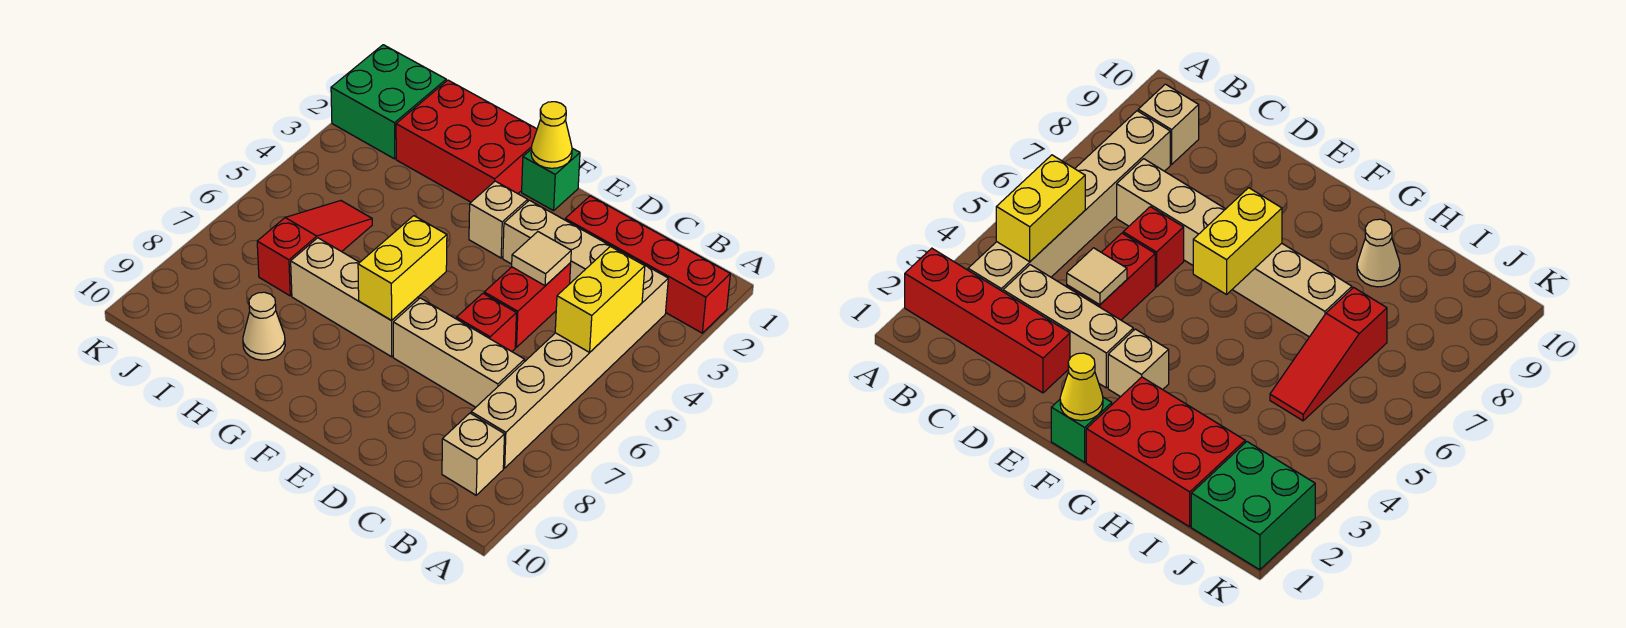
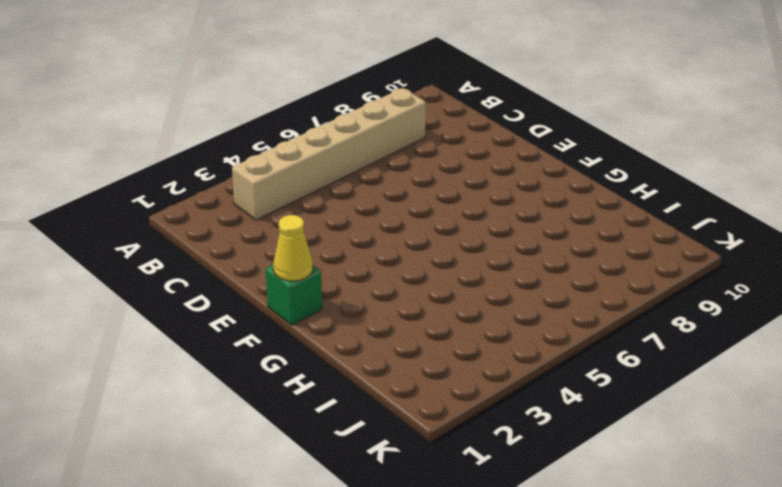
none -> red 1x4 brick [565,196,730,333]
none -> tan 1x1 brick [442,413,505,495]
none -> tan 1x3 brick [503,200,632,283]

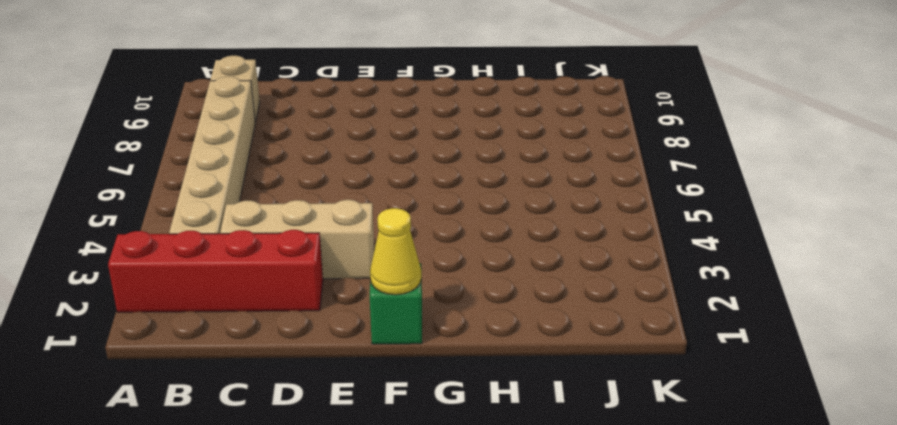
none -> tan 1x3 brick [393,298,525,407]
none -> red 1x2 brick [484,263,571,347]
none -> red 1x1 brick [456,293,516,351]

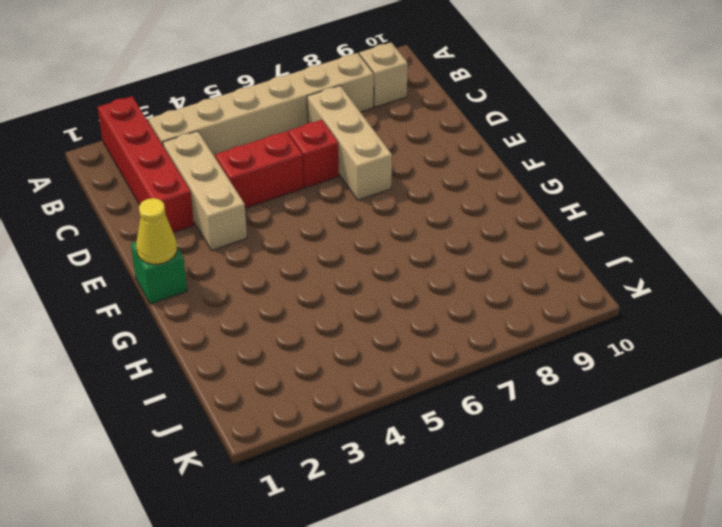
none -> tan 1x1 brick [469,181,528,258]
none -> tan 1x3 brick [291,238,419,357]
none -> red 2x3 brick [396,80,537,202]

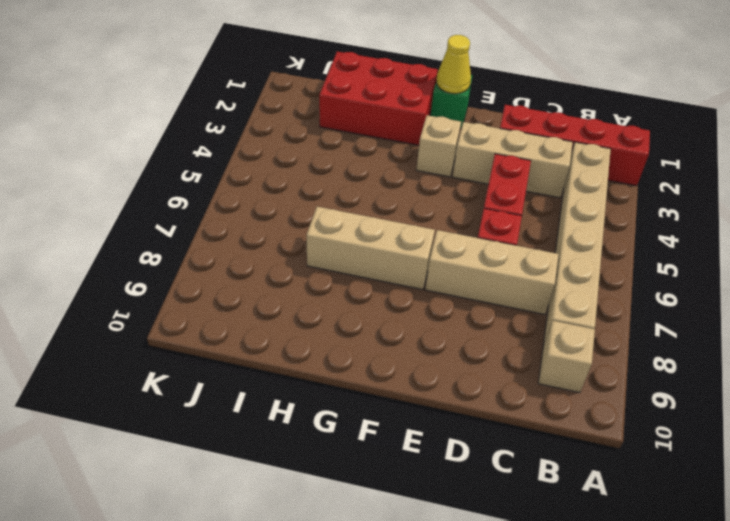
none -> tan 1x1 cone [243,292,285,360]
none -> red 1x3 slope [257,201,372,296]
none -> green 2x2 brick [331,45,446,159]

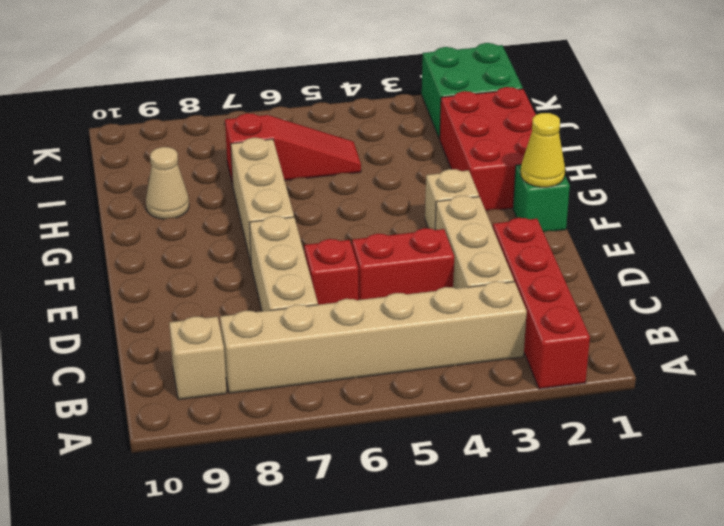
none -> yellow 1x2 brick [555,246,645,352]
none -> tan 1x1 tile [512,232,571,286]
none -> yellow 1x2 brick [358,216,447,320]

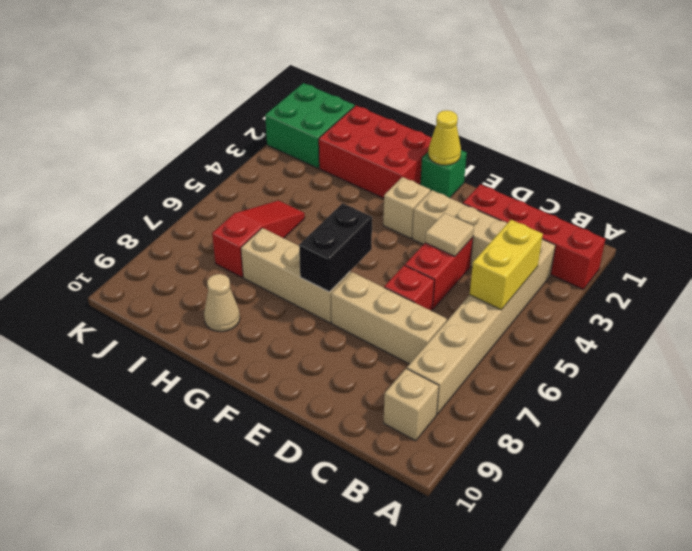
black 1x2 brick [299,203,372,292] -> yellow 1x2 brick [358,216,447,320]

